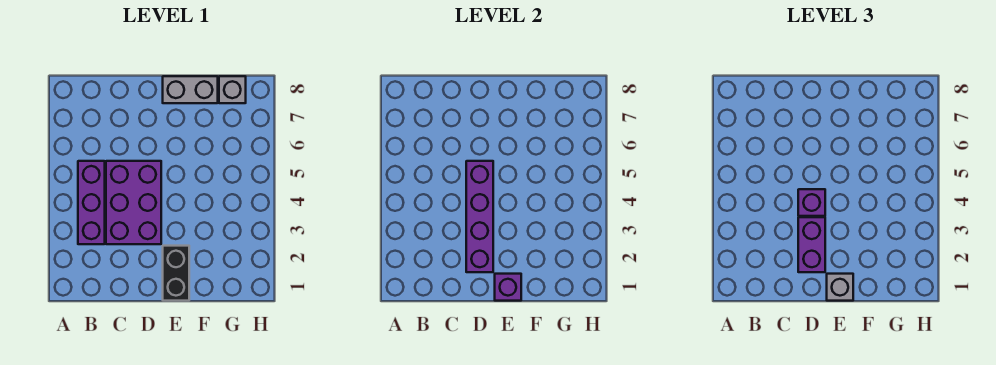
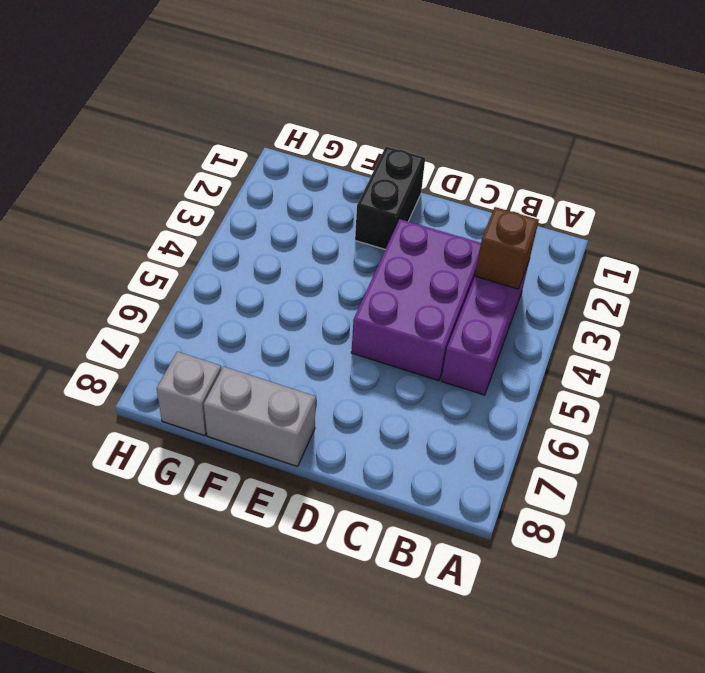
brown 1x1 brick [475,207,539,289] -> none
none -> purple 1x4 brick [466,161,493,272]
none -> purple 1x1 brick [495,274,521,301]

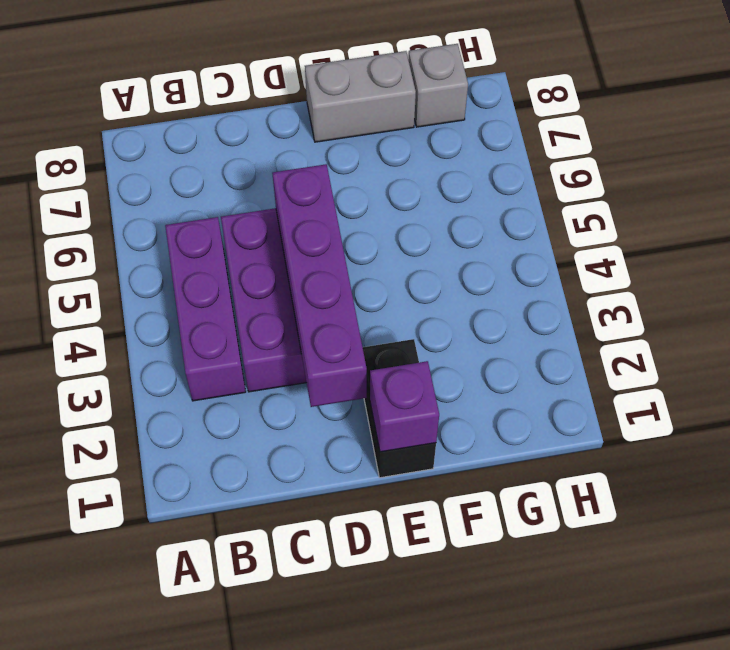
none -> purple 1x2 brick [798,217,825,272]
none -> purple 1x1 brick [798,189,825,216]

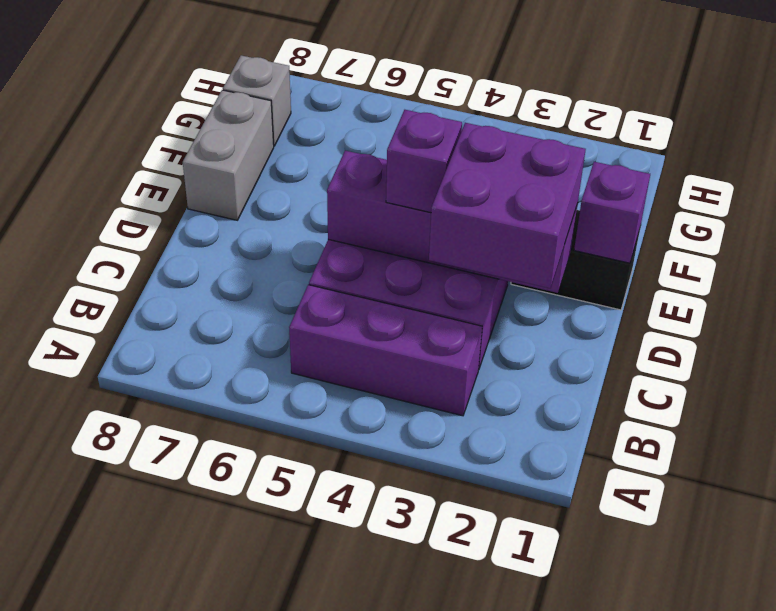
purple 2x2 brick [429,123,586,288] -> purple 1x2 brick [798,217,825,272]
none -> grey 1x1 brick [827,274,853,301]

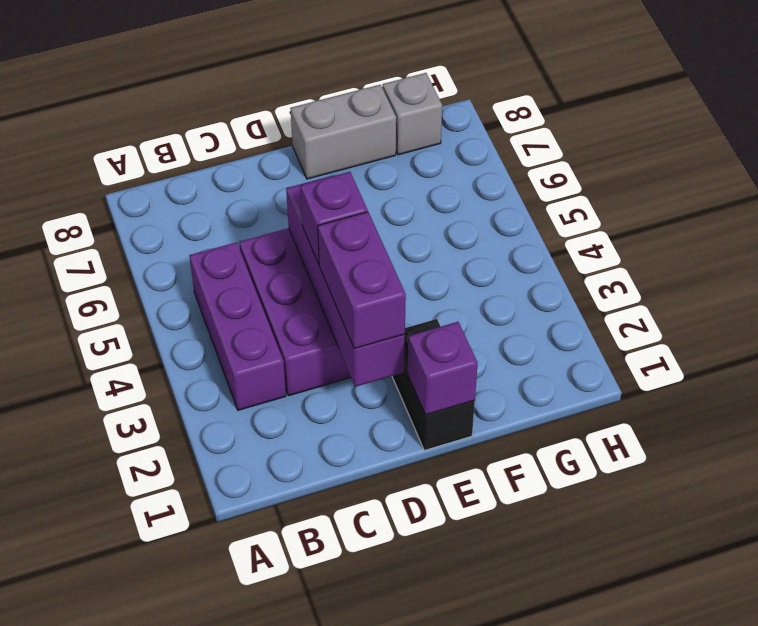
none -> grey 1x1 brick [827,274,853,301]

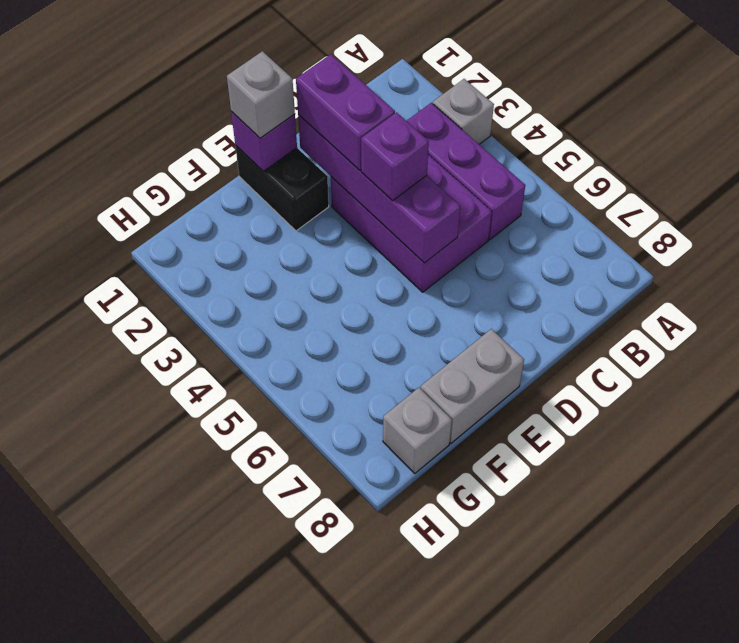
grey 1x1 brick [433,79,494,144] -> none

